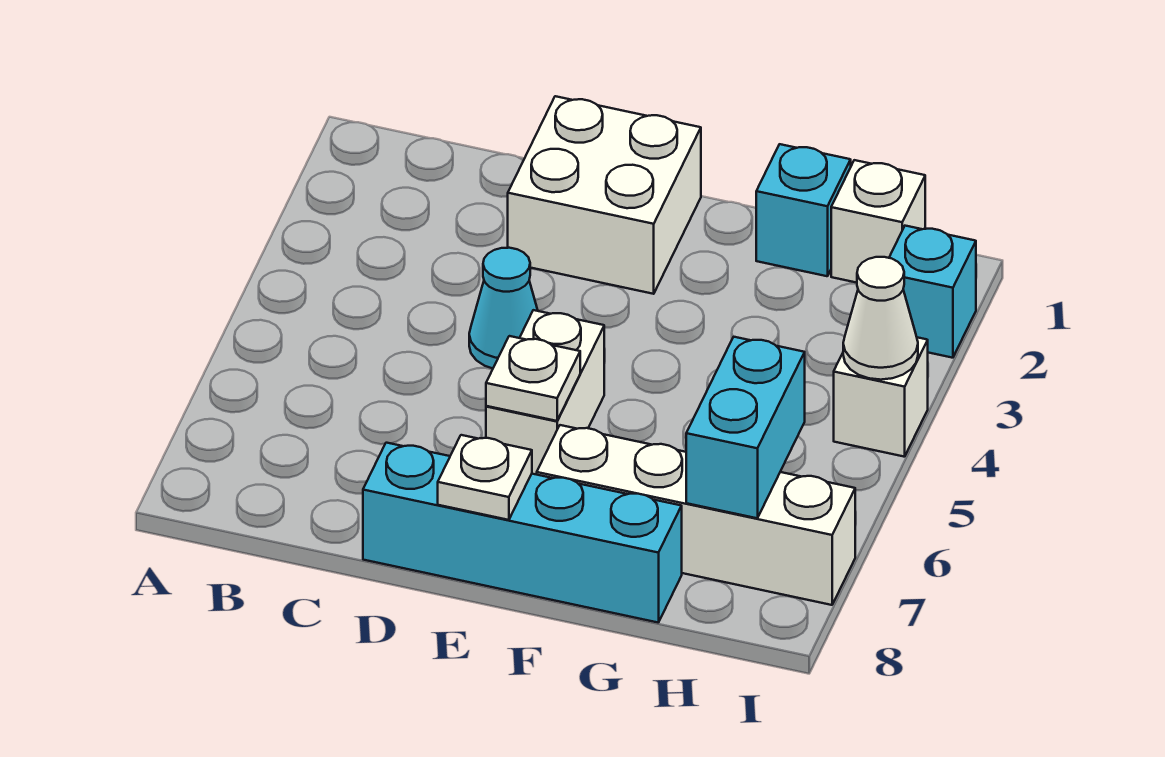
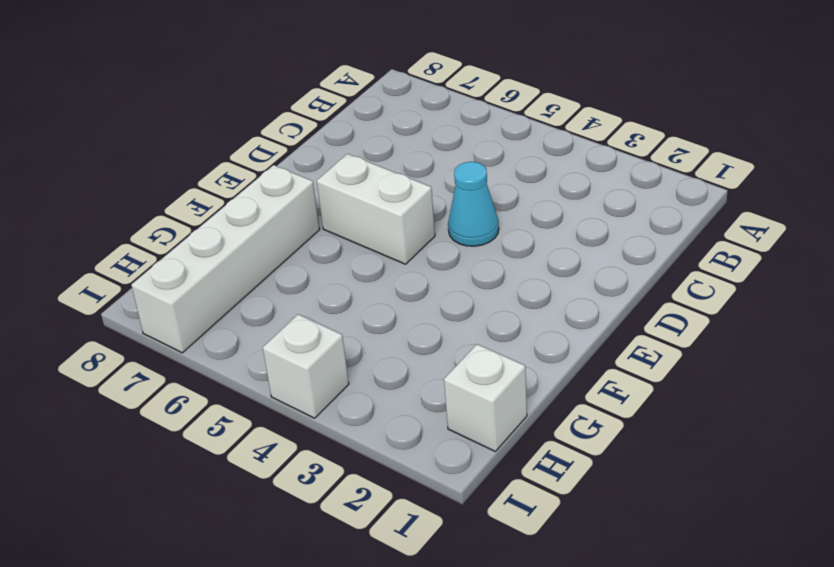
none -> white 2x2 brick [508,96,701,294]
none -> cyan 1x4 brick [363,443,682,623]
none -> cyan 1x1 brick [756,144,851,276]

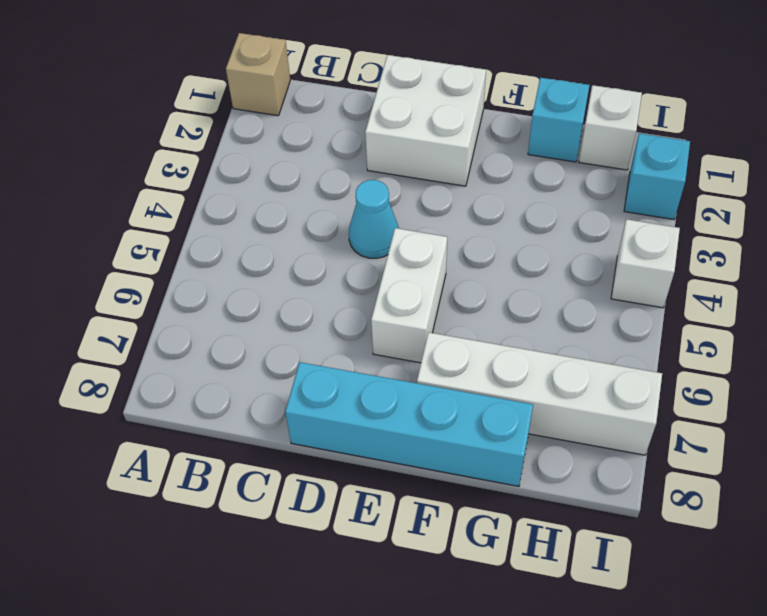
tan 1x1 brick [226,33,290,116] -> none
none -> white 1x1 plate [486,336,580,421]
none -> white 1x1 plate [438,435,532,520]
none -> cyan 1x2 brick [686,337,805,518]

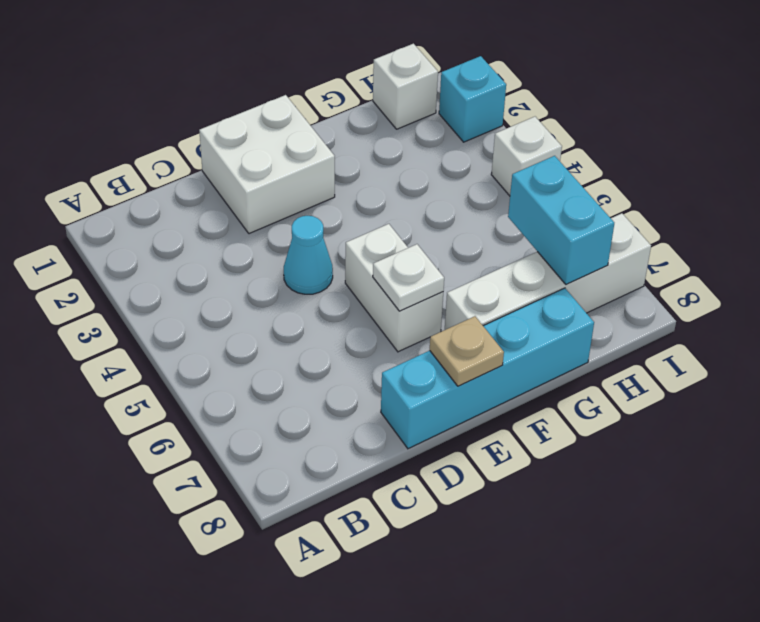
tan 1x1 plate [430,316,504,386] -> white 1x1 plate [438,435,532,520]
none -> cyan 1x1 brick [756,144,851,276]
none -> white 1x1 cone [843,257,918,380]

